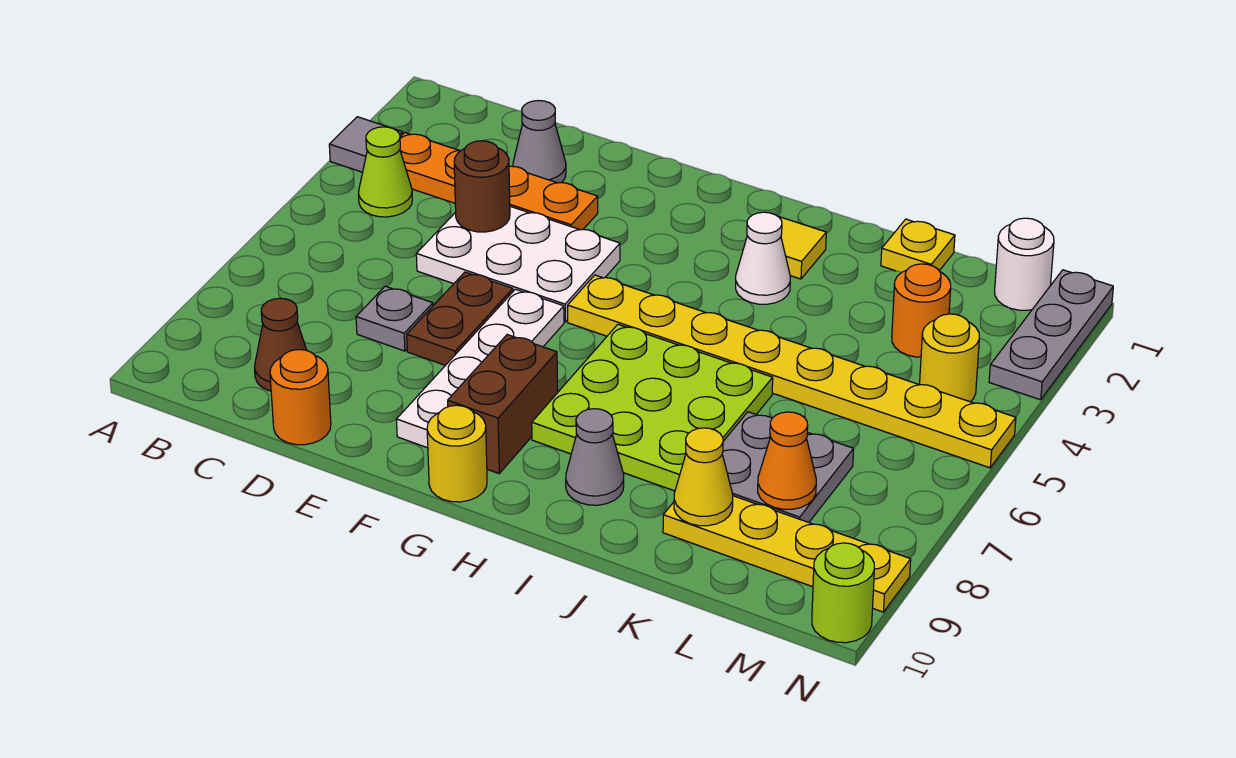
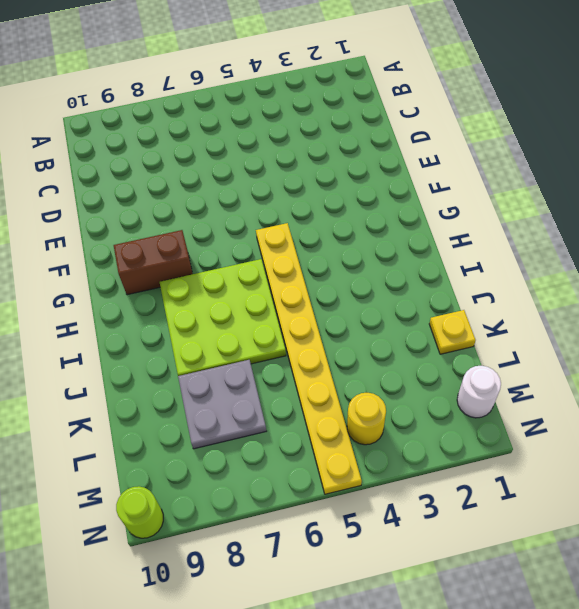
none -> grey 1x1 tile [329,117,403,172]
none -> orange 1x4 plate [400,133,598,230]
none -> lime 1x1 cone [359,127,412,217]

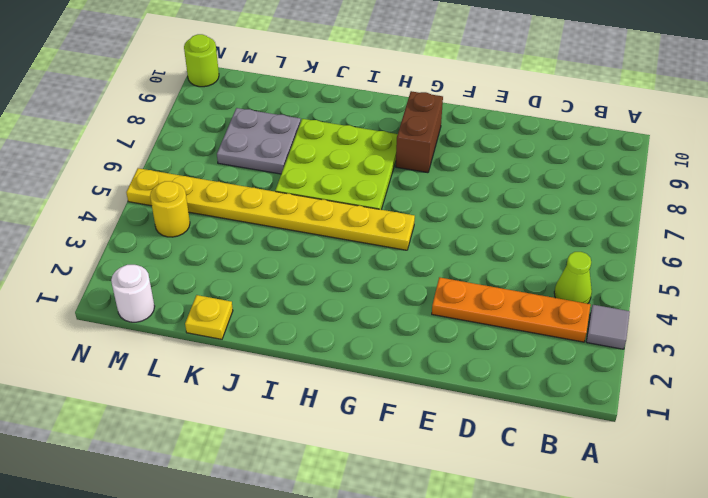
none -> brown 1x1 cone [254,298,306,391]
none -> grey 1x1 cone [513,101,566,183]
none -> white 2x3 plate [416,206,620,322]

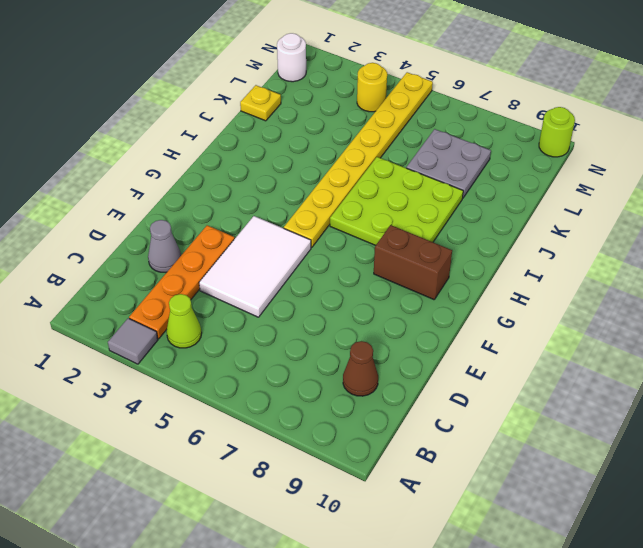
white 2x3 tile [199,216,311,317] -> white 2x3 plate [416,206,620,322]
none -> grey 1x1 plate [356,286,433,351]
none -> orange 1x1 round brick [270,350,331,445]
none -> brown 1x2 plate [407,272,513,365]

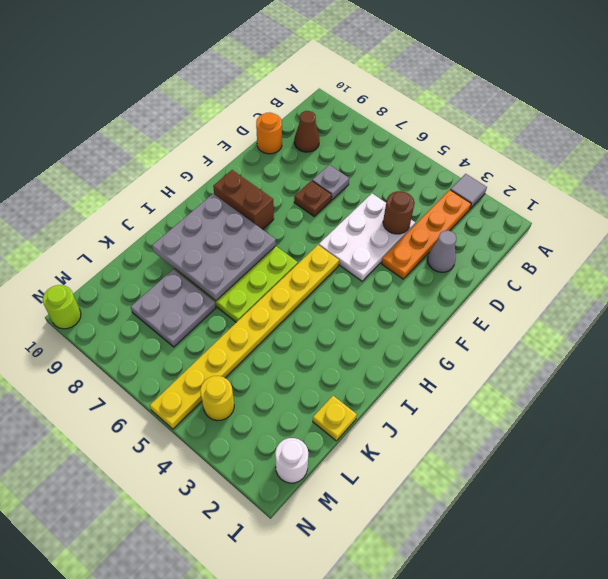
brown 1x1 plate [294,181,332,216] -> brown 1x2 plate [407,272,513,365]
grey 3x3 plate [152,194,276,301] -> none
none -> lime 1x1 cone [359,127,412,217]
none -> white 1x4 plate [396,289,564,448]
none -> yellow 1x1 round brick [427,405,487,502]

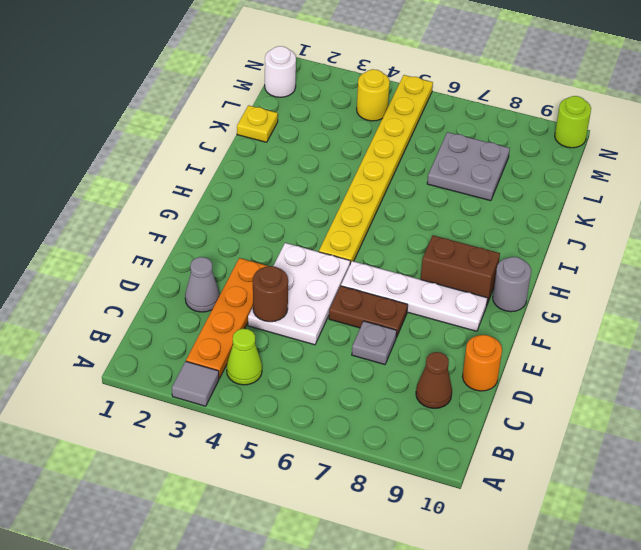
grey 1x1 round brick [493,257,531,312] -> yellow 1x1 round brick [427,405,487,502]
none -> lime 3x3 plate [532,324,773,491]
none -> yellow 1x1 tile [778,216,826,279]
none -> white 1x1 cone [736,212,790,304]

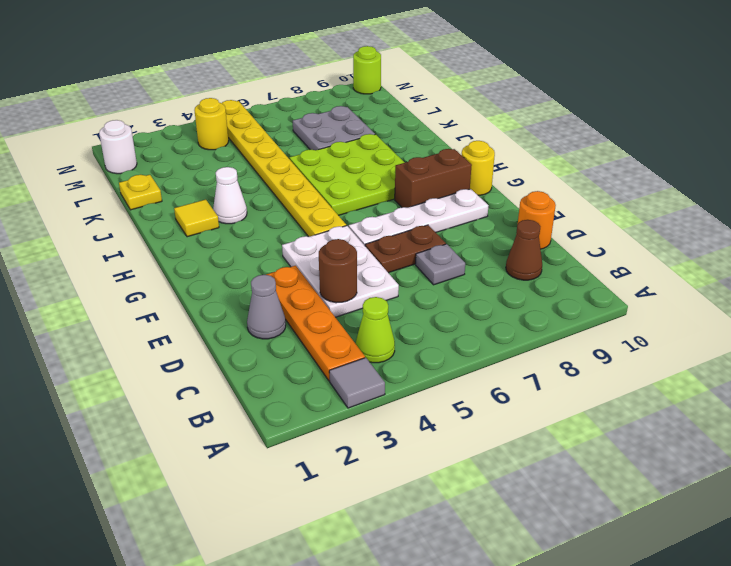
none -> grey 1x1 cone [566,409,624,505]
none -> yellow 1x4 plate [663,496,911,612]
none -> orange 1x1 round brick [892,264,951,357]

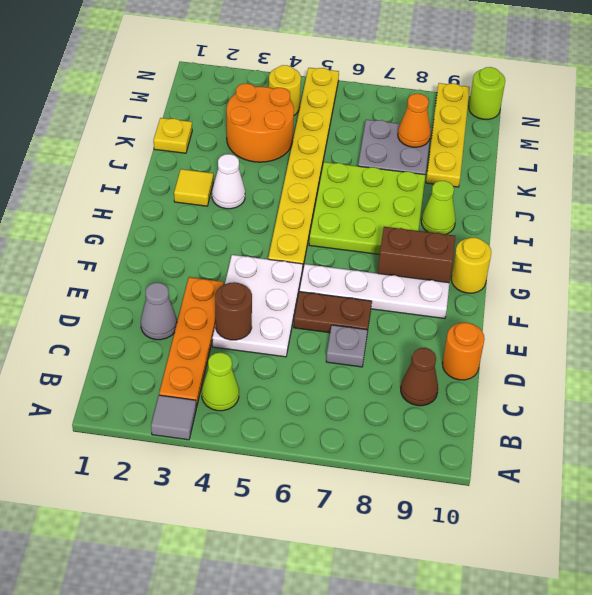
lime 1x1 cone [421,181,456,234] -> grey 1x1 cone [566,409,624,505]
orange 2x2 round brick [227,83,294,162] -> orange 1x1 round brick [892,264,951,357]
none -> white 1x1 round brick [995,218,1054,310]
none -> grey 1x3 plate [989,270,1113,400]
none -> yellow 1x1 cone [674,428,733,526]

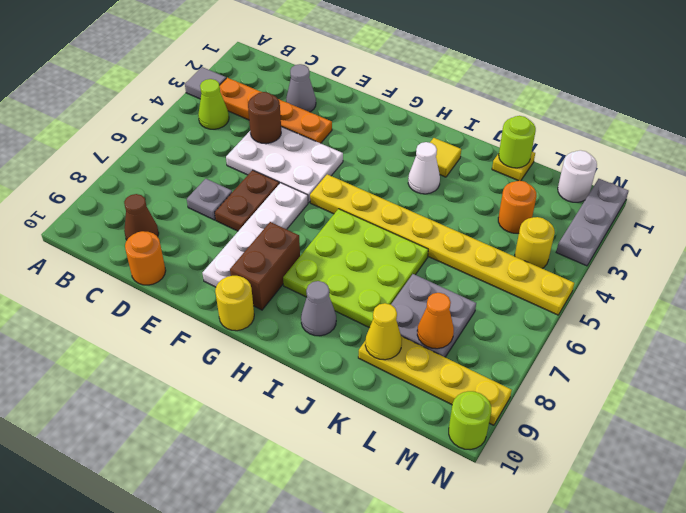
lime 1x1 round brick [499,116,536,168] -> none

